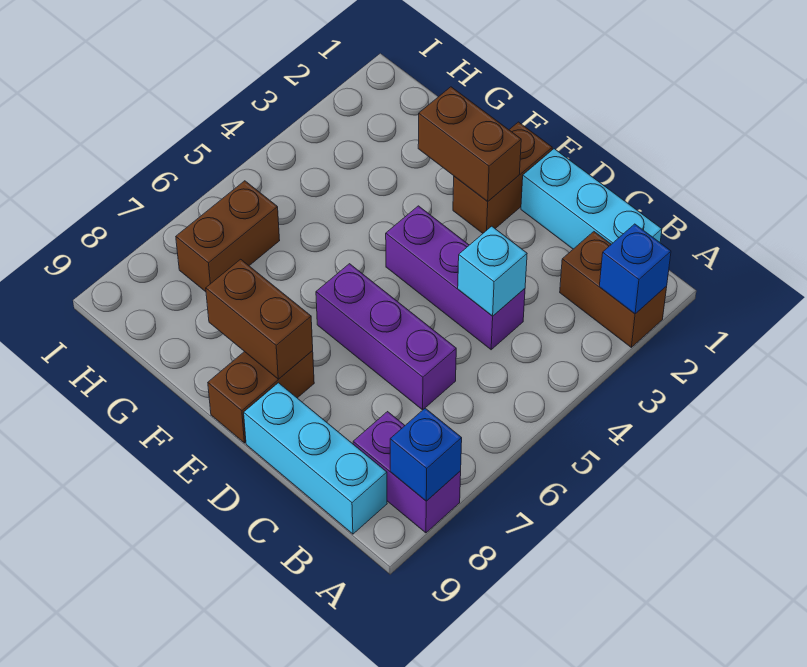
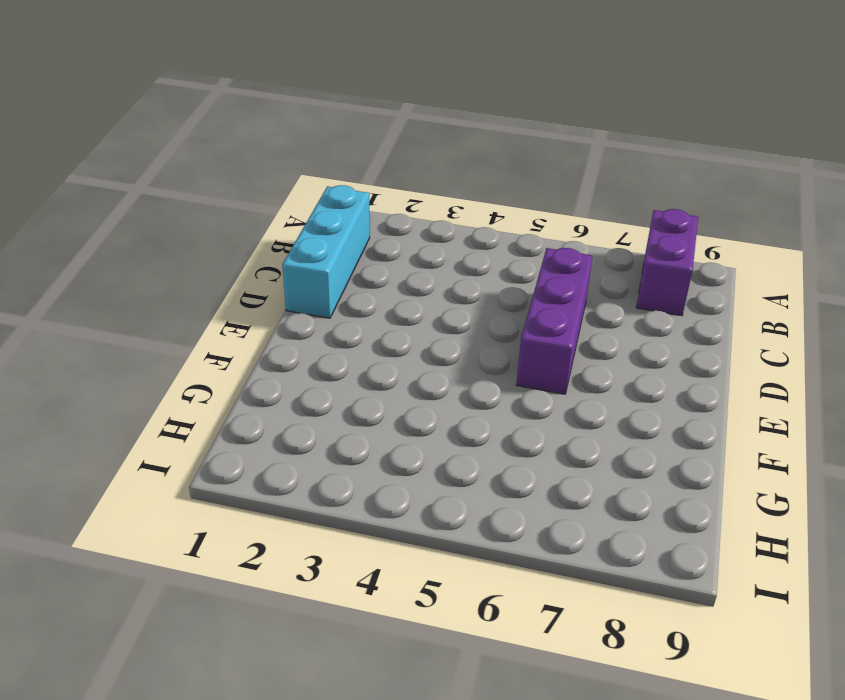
none -> brown 1x2 brick [560,232,667,347]
none -> cyan 1x3 brick [244,383,387,534]
none -> purple 1x3 brick [386,206,525,350]

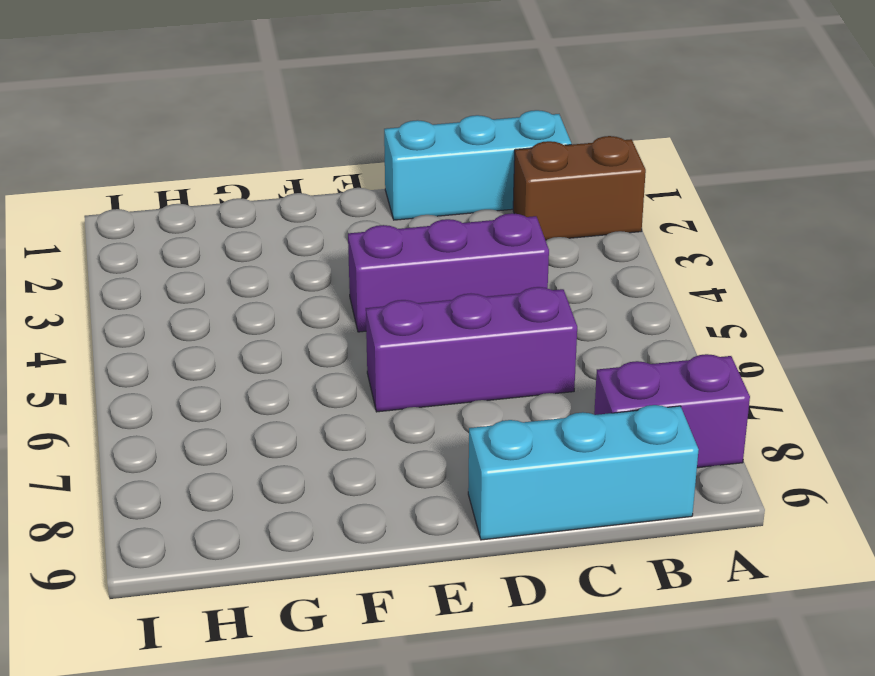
none -> brown 1x2 brick [453,122,552,233]
none -> brown 1x2 brick [208,351,314,443]
none -> brown 1x2 brick [176,181,280,292]

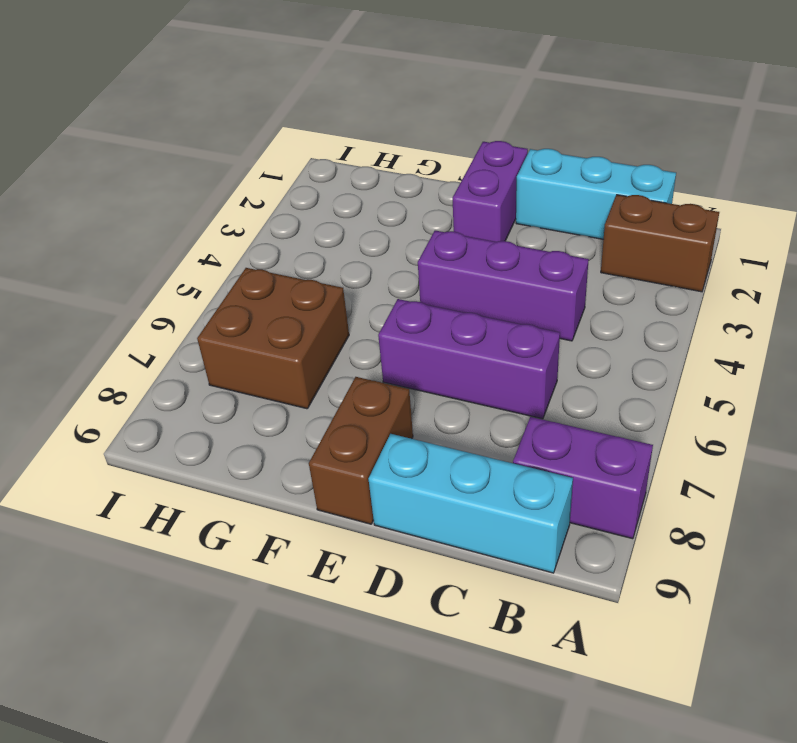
purple 1x2 brick [453,141,528,242] -> brown 1x2 brick [453,122,552,233]
brown 2x2 brick [197,268,349,409] -> brown 1x2 brick [176,181,280,292]
none -> blue 1x1 brick [599,224,671,314]
none -> blue 1x1 brick [390,408,462,501]
none -> cyan 1x1 brick [458,226,527,316]

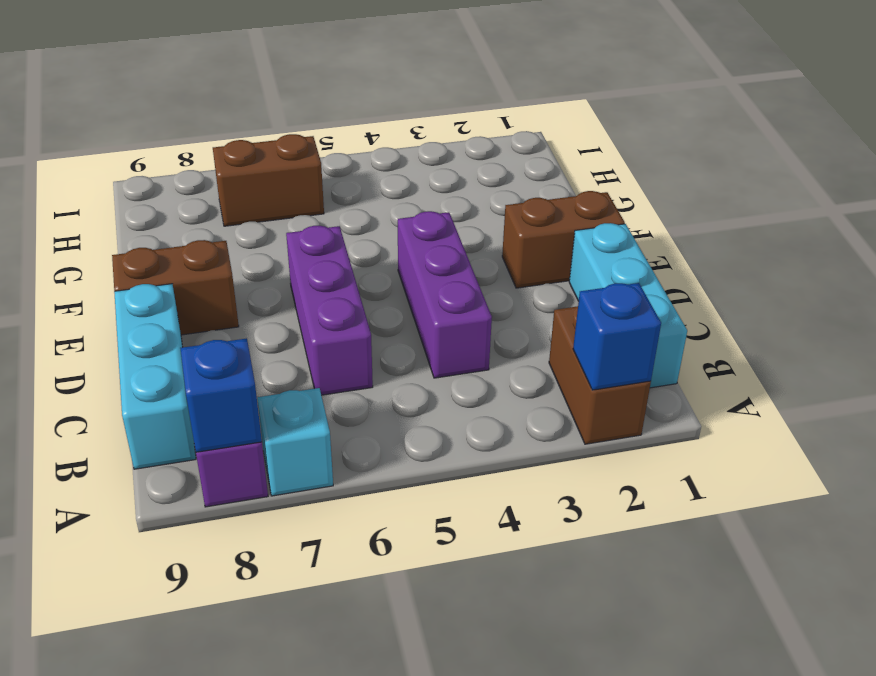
cyan 1x1 brick [257,388,333,496] -> cyan 1x1 brick moved to [458,226,527,316]
none -> brown 1x2 brick [418,87,521,201]
none -> brown 1x2 brick [206,259,313,379]

